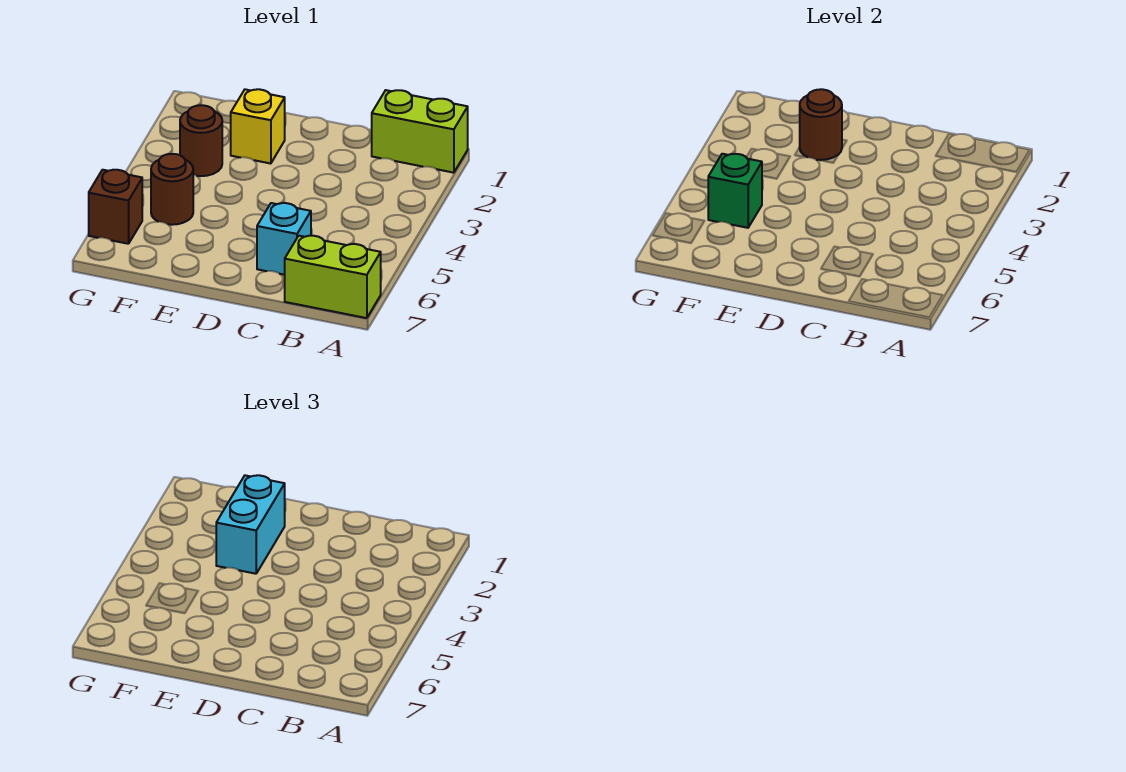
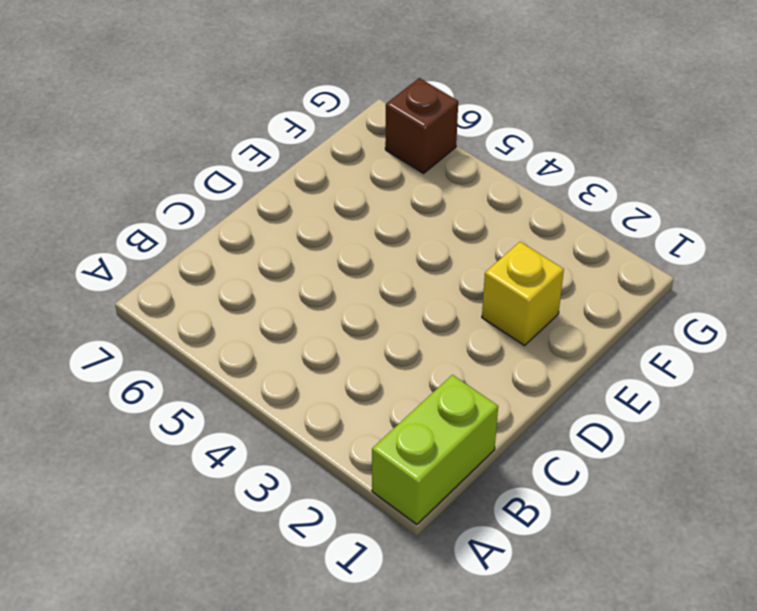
none -> lime 1x2 brick [285,236,381,318]
none -> cyan 1x1 brick [257,203,311,275]

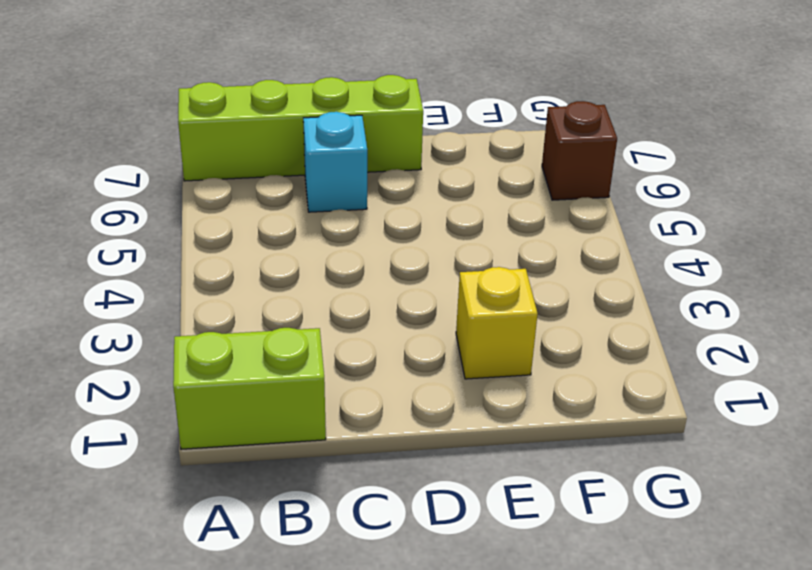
lime 1x4 brick [178,75,423,181] -> lime 1x2 brick [285,236,381,318]
none -> brown 1x1 round brick [180,105,222,176]
none -> brown 1x1 round brick [151,154,193,225]

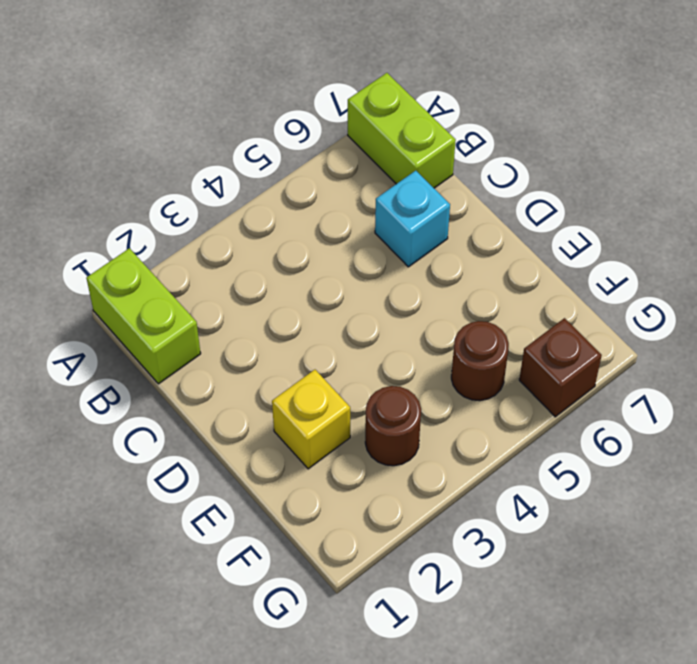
none -> brown 1x1 round brick [800,89,842,160]
none -> green 1x1 brick [708,154,762,228]

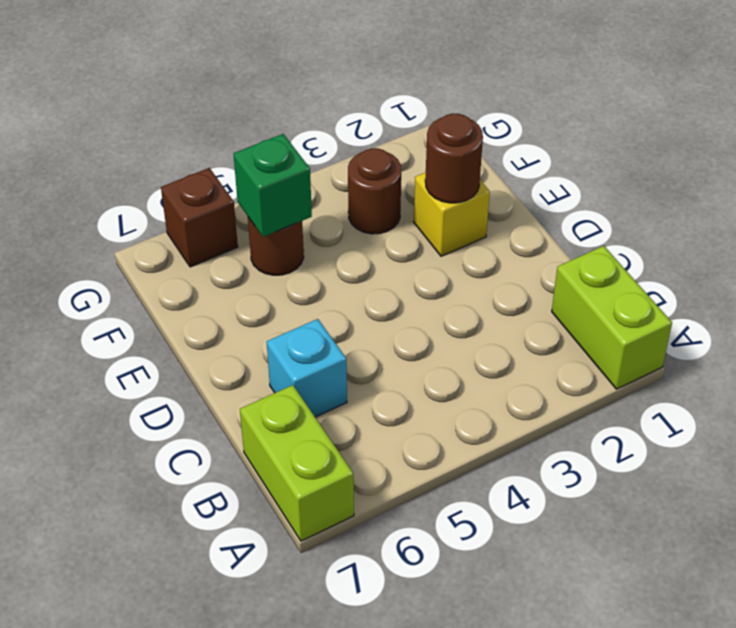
none -> cyan 1x2 brick [216,475,285,574]

